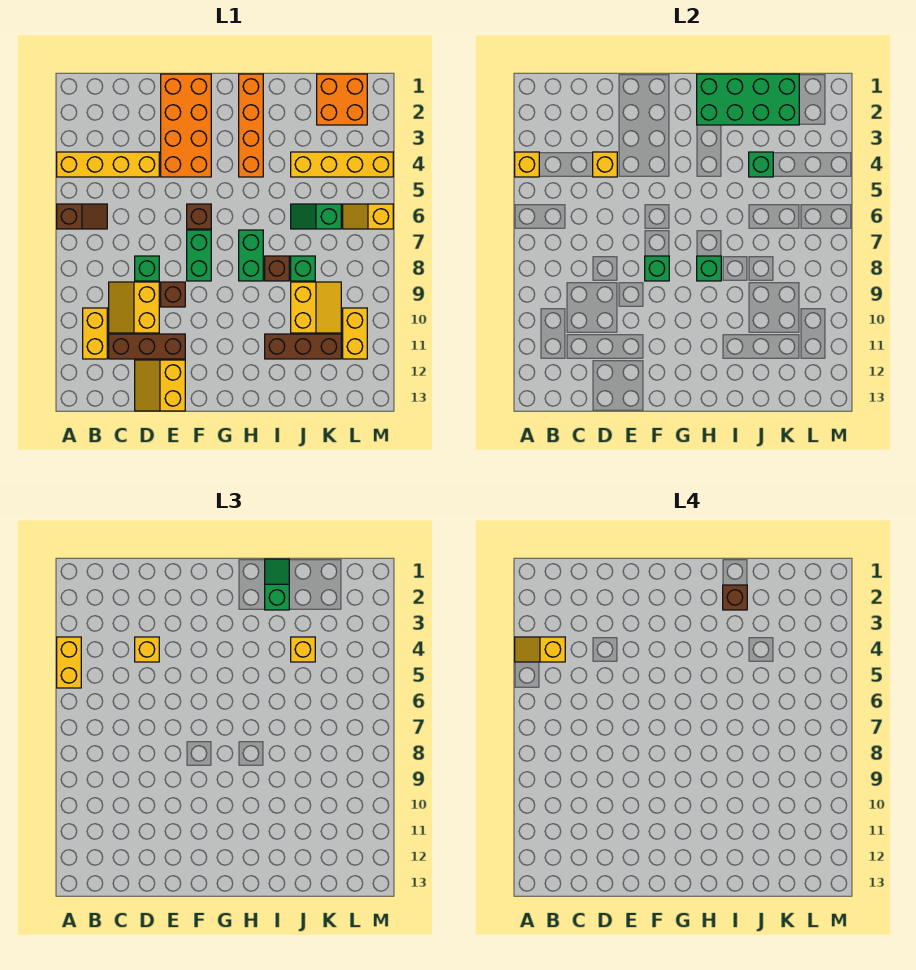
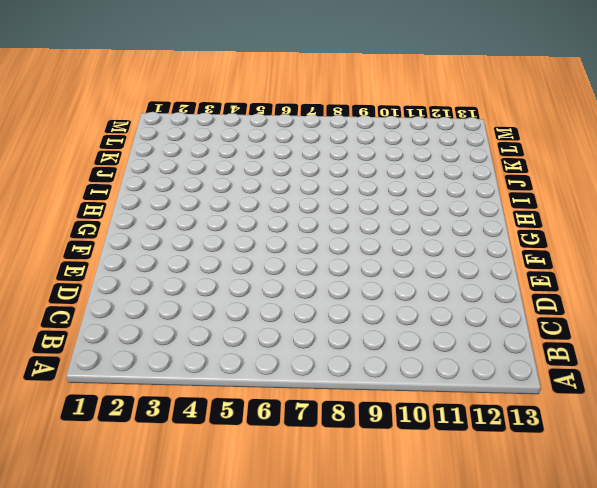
none -> yellow 1x4 brick [57,152,159,177]
none -> brown 1x2 slope [57,204,107,229]
none -> yellow 1x2 brick [83,308,107,359]
none -> yellow 2x2 slope [109,282,159,333]

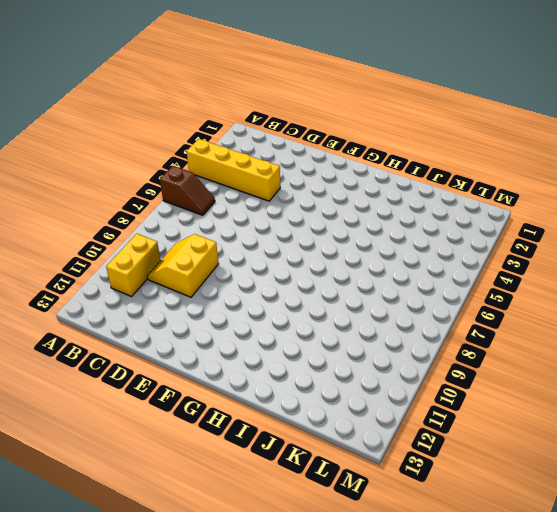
none -> brown 1x3 brick [109,334,185,359]
none -> green 1x1 brick [135,256,159,281]
none -> yellow 2x2 slope [135,360,185,411]
none -> orange 2x4 brick [161,74,211,177]

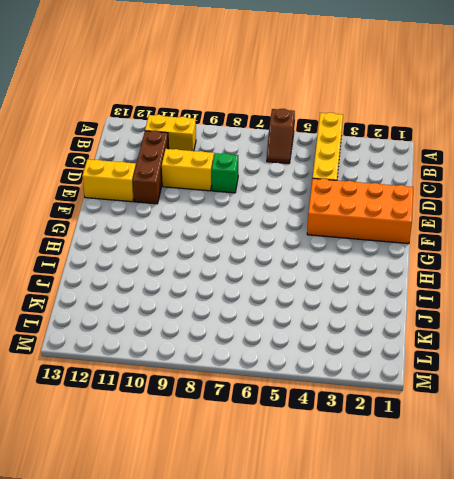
none -> brown 1x1 brick [161,282,185,307]
none -> brown 1x1 brick [187,204,211,229]
none -> green 1x2 brick [187,230,211,281]
none -> orange 1x4 brick [239,74,263,177]

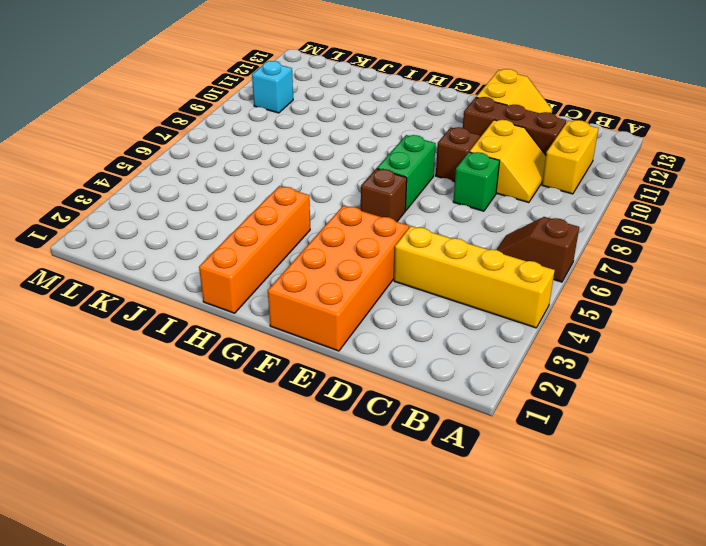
cyan 1x1 brick [252,61,293,113] -> yellow 1x2 brick [343,308,367,359]
none -> green 1x2 brick [239,230,263,281]
none -> brown 1x1 brick [265,256,289,281]
none -> brown 1x3 brick [265,334,341,359]
none -> yellow 1x4 brick [291,152,393,177]

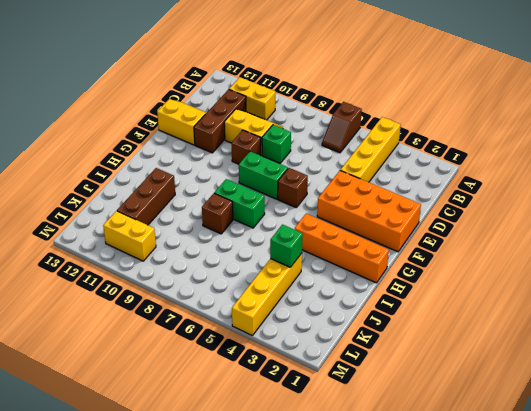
none -> green 1x2 slope [291,204,341,229]
none -> green 1x1 brick [291,256,315,281]
none -> yellow 2x2 slope [291,282,341,333]
none -> orange 2x2 brick [317,74,367,125]

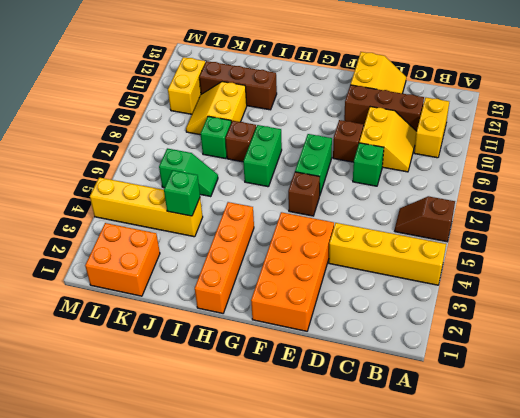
none -> yellow 1x2 slope [343,204,393,229]
none -> yellow 1x1 brick [515,152,539,177]
none -> yellow 1x1 brick [593,152,617,177]
none -> green 1x1 brick [645,256,669,281]

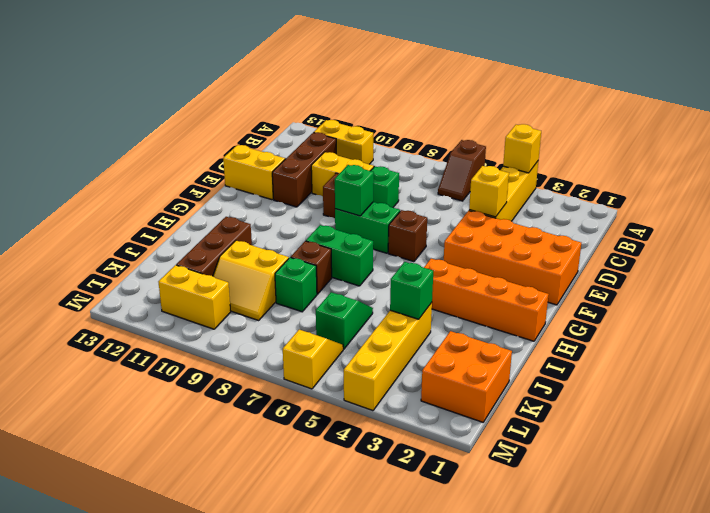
none -> green 2x4 brick [697,74,799,125]
none -> green 1x1 brick [697,256,721,281]
none -> yellow 1x2 brick [57,637,81,688]
none -> yellow 1x1 brick [135,637,159,662]

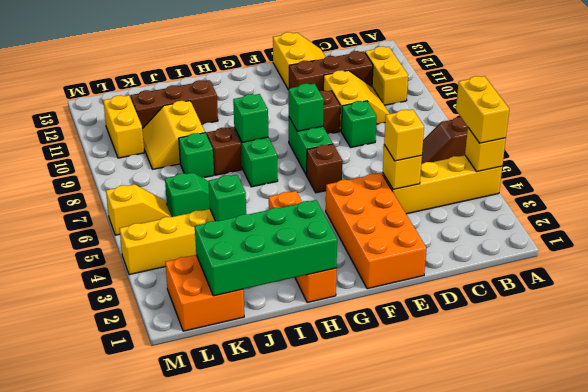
none -> green 1x2 slope [265,559,289,610]
none -> yellow 1x1 brick [291,637,315,662]
none -> yellow 1x2 slope [515,637,565,662]
none -> brown 1x1 brick [723,585,747,610]

